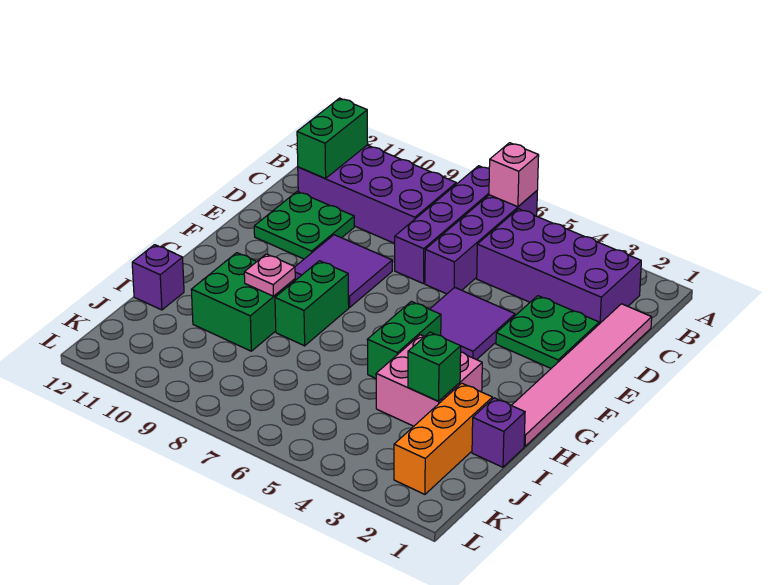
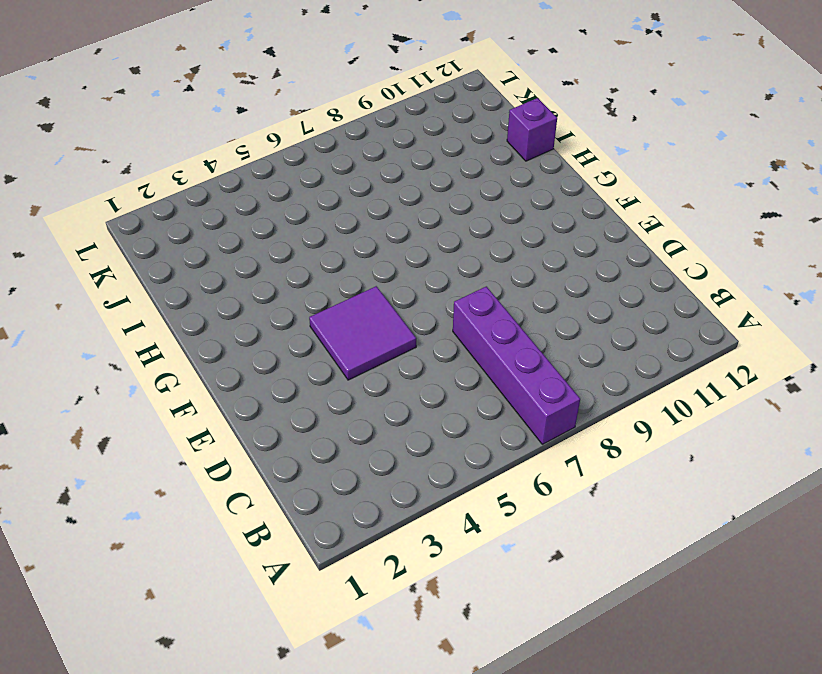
none -> purple 1x4 brick [425,191,537,294]
none -> purple 2x4 brick [477,209,641,324]
none -> purple 2x4 brick [298,145,456,243]

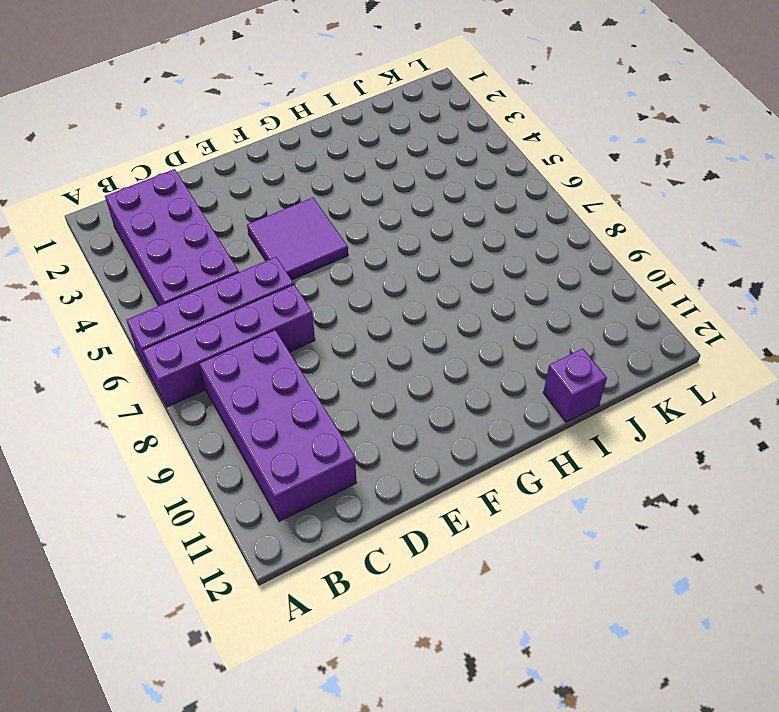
none -> pink 1x6 tile [512,304,652,446]
none -> green 2x2 plate [496,296,599,368]
none -> green 2x2 plate [254,191,354,259]

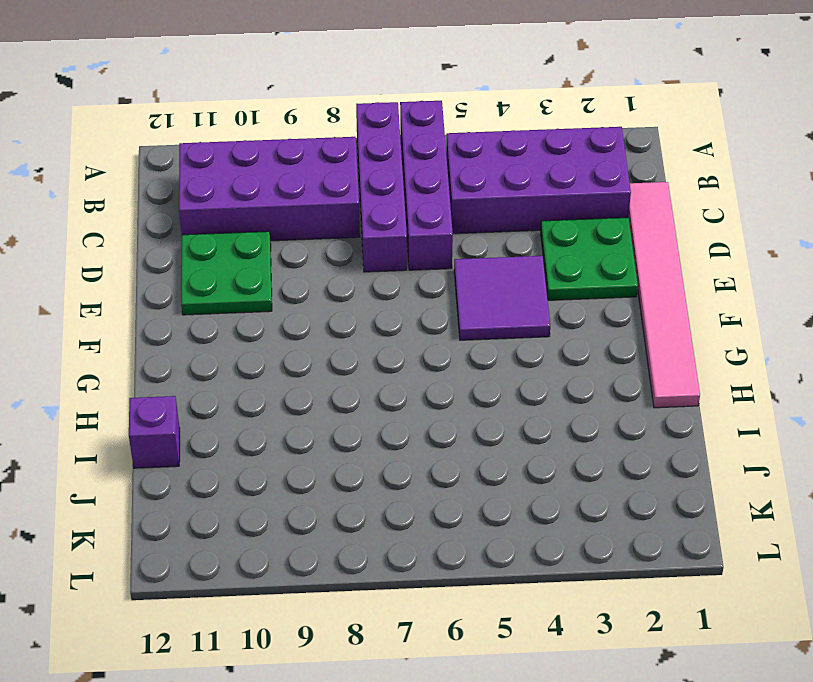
none -> purple 2x2 tile [295,235,392,308]
none -> green 1x2 brick [367,301,441,378]
none -> green 1x2 brick [275,261,349,346]

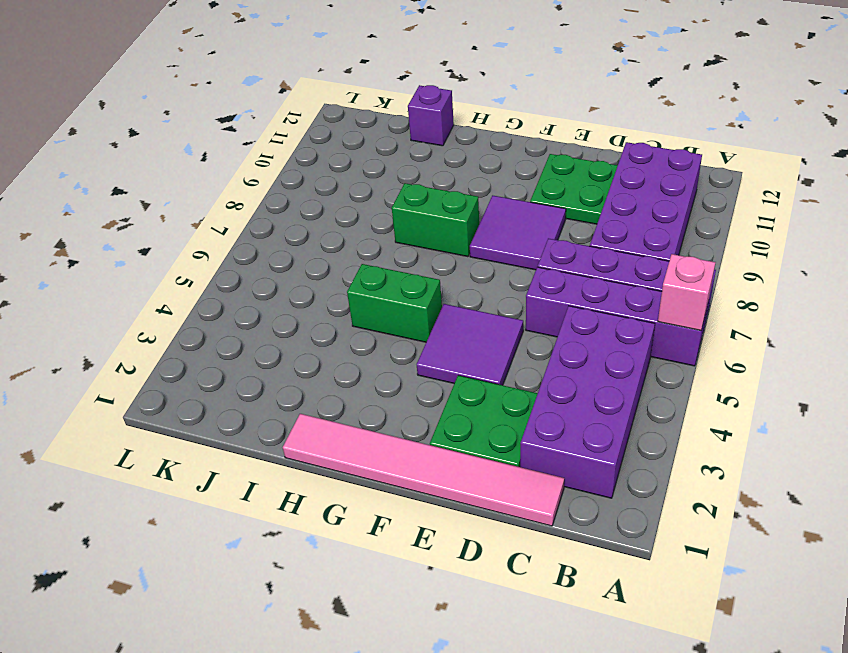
none -> pink 2x2 brick [376,335,482,426]
none -> green 2x2 brick [191,253,295,351]
none -> purple 1x1 brick [472,398,525,467]

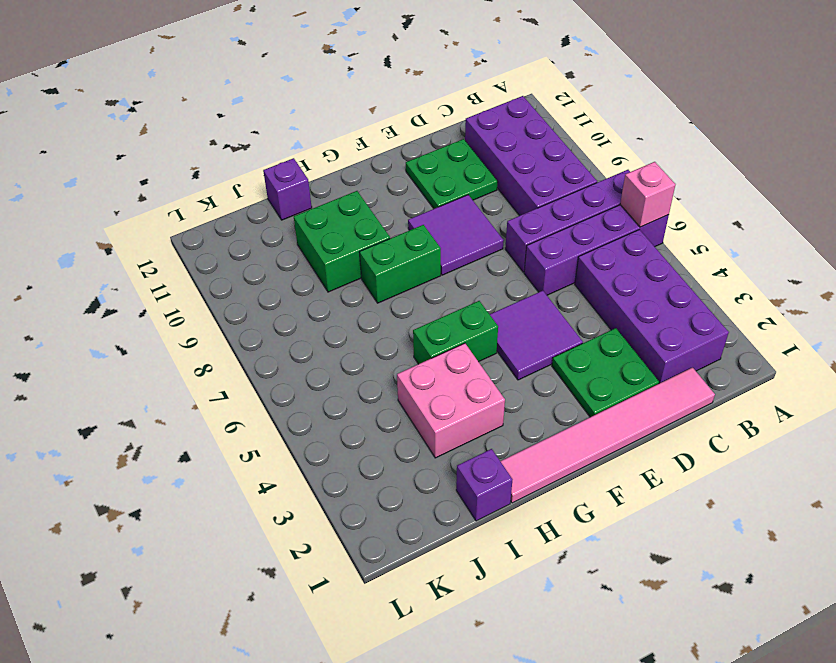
none -> orange 1x3 brick [394,383,492,494]
none -> green 1x2 brick [297,98,368,178]
none -> pink 1x1 plate [244,254,295,296]

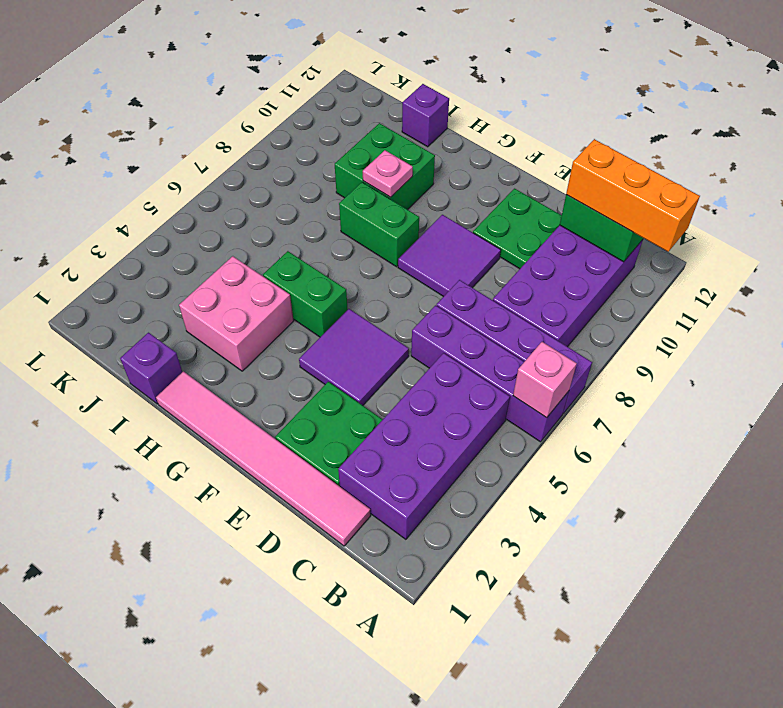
orange 1x3 brick [566,139,700,252] -> orange 1x3 brick moved to [394,383,492,494]
none -> green 1x1 brick [408,332,461,401]

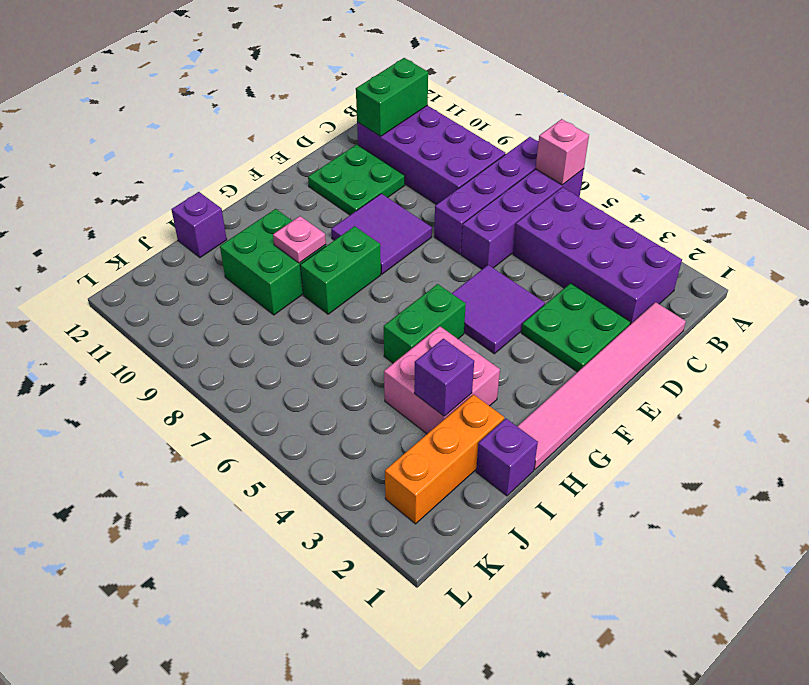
purple 1x1 brick [414,339,474,416] -> green 1x1 brick [408,332,461,401]

